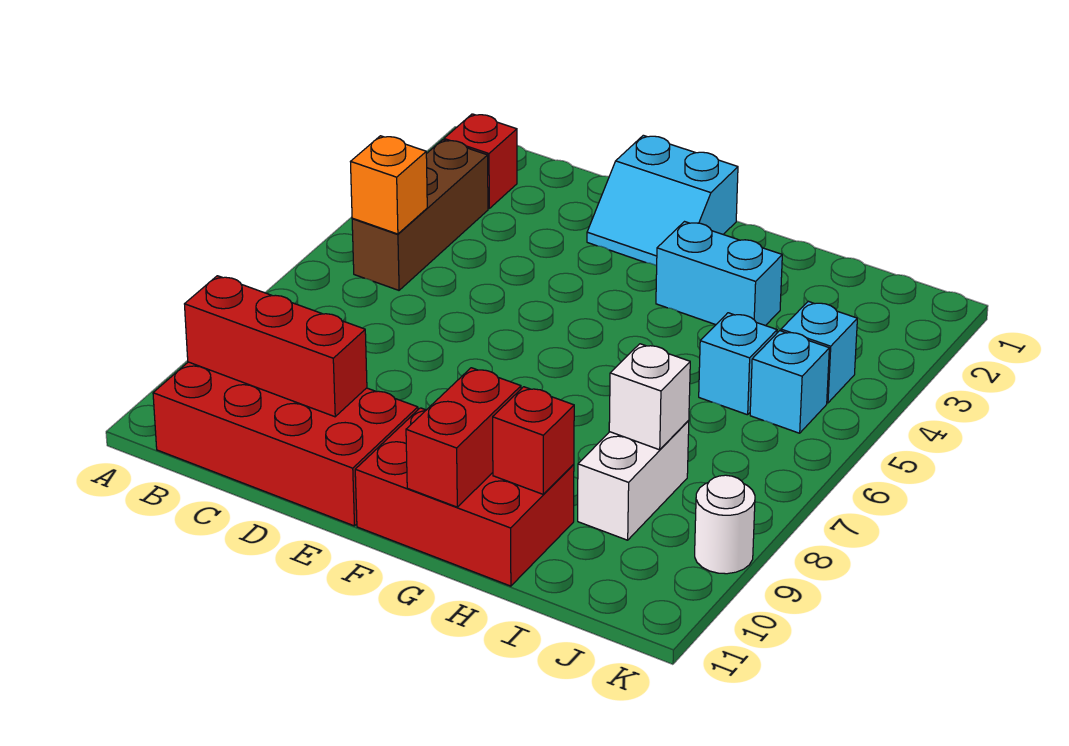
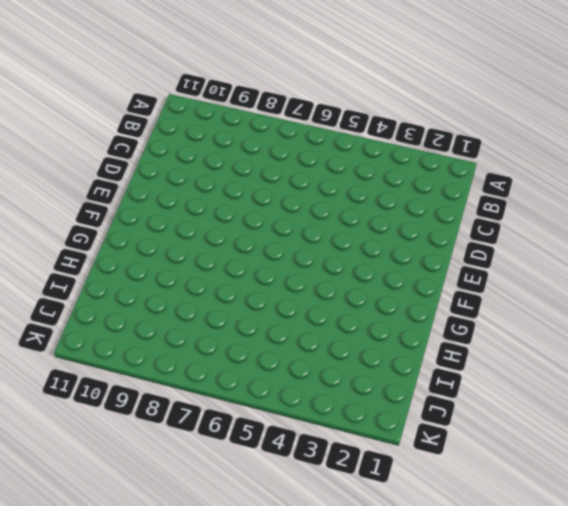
none -> red 1x1 brick [444,114,517,209]
none -> brown 1x3 brick [352,140,488,290]
none -> red 2x4 brick [153,362,418,526]

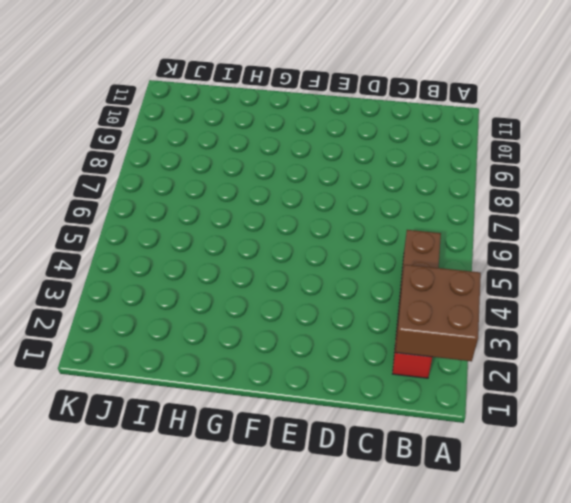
brown 2x2 brick [395,265,481,361] -> none
none -> red 2x4 brick [153,362,418,526]
none -> cyan 2x2 slope [587,135,738,266]
none -> red 2x3 brick [355,408,574,586]

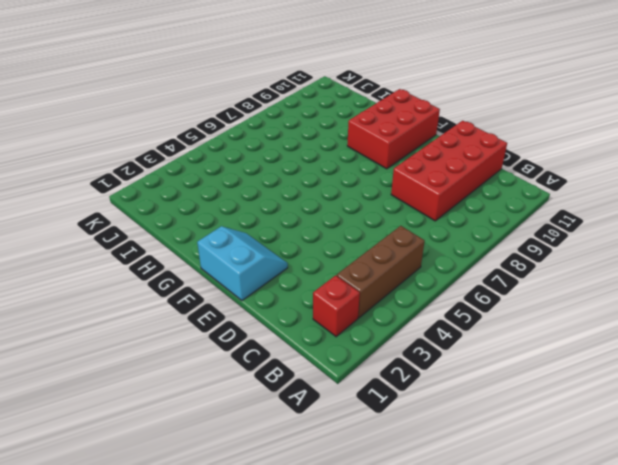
red 2x4 brick [391,121,507,221] -> red 2x4 brick turned to [153,362,418,526]
red 2x3 brick [347,89,440,169] -> red 2x3 brick turned to [355,408,574,586]
none -> cyan 1x2 brick [656,222,782,326]
none -> cyan 1x1 brick [699,313,777,415]
none -> white 1x2 brick [578,420,689,540]

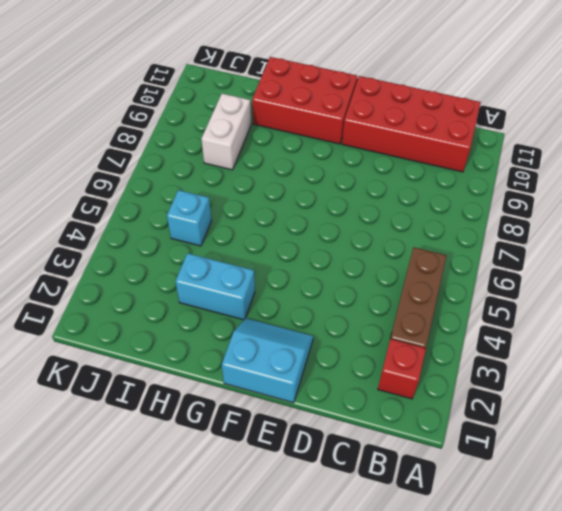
none -> cyan 1x1 brick [781,301,857,403]
none -> cyan 1x1 brick [750,331,829,433]
none -> white 1x1 round brick [695,475,755,574]

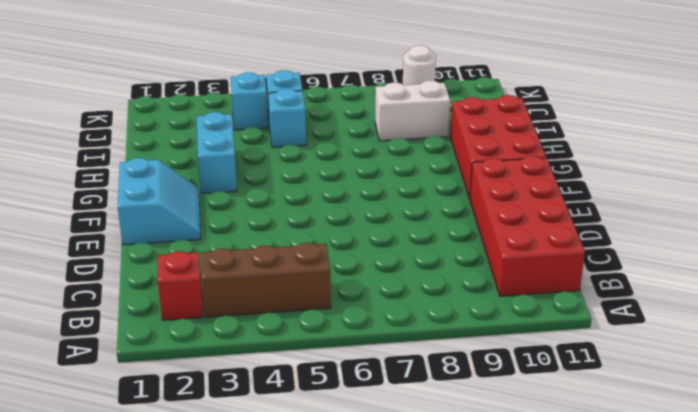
none -> orange 1x1 brick [351,136,427,234]
none -> red 1x3 brick [185,276,367,417]
none -> red 1x2 brick [406,368,521,507]

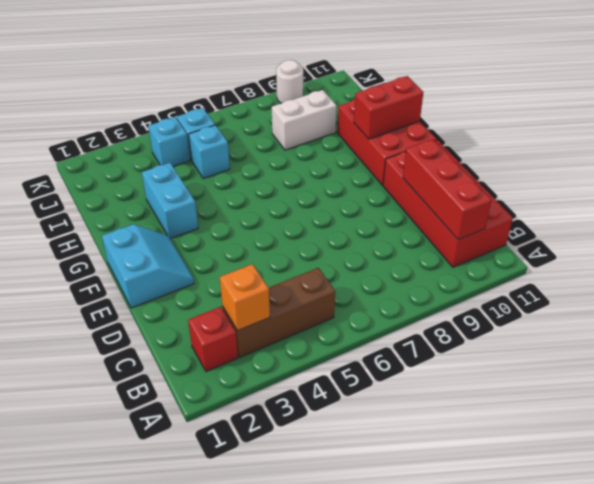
orange 1x1 brick [220,264,270,331] -> orange 1x1 brick moved to [351,136,427,234]
none -> red 1x1 brick [493,387,574,494]
none -> white 1x1 brick [609,344,690,450]

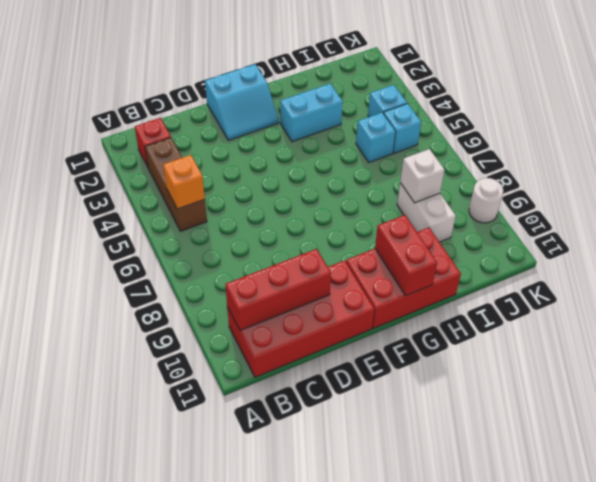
none -> red 1x1 brick [493,387,574,494]

